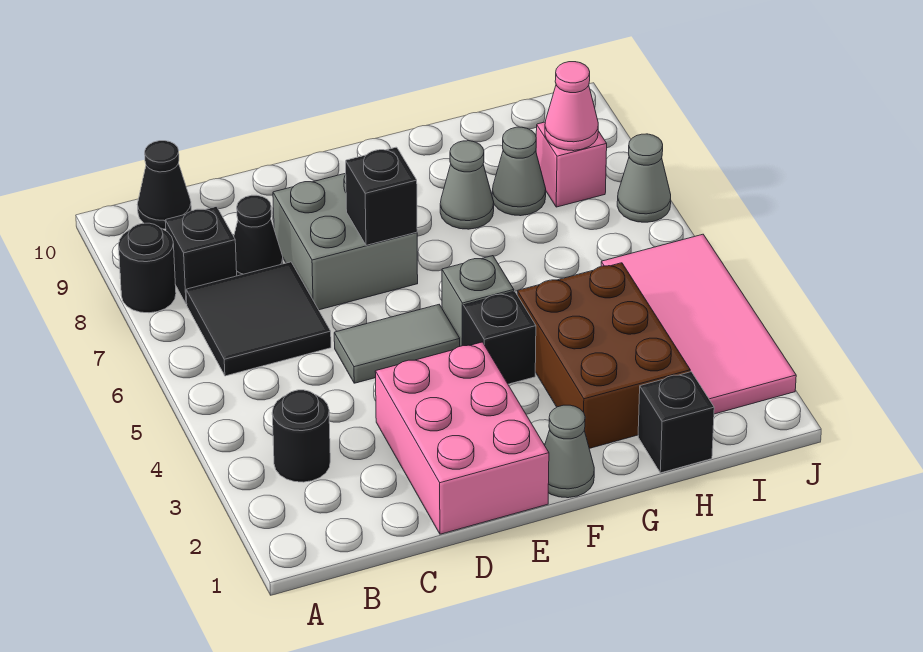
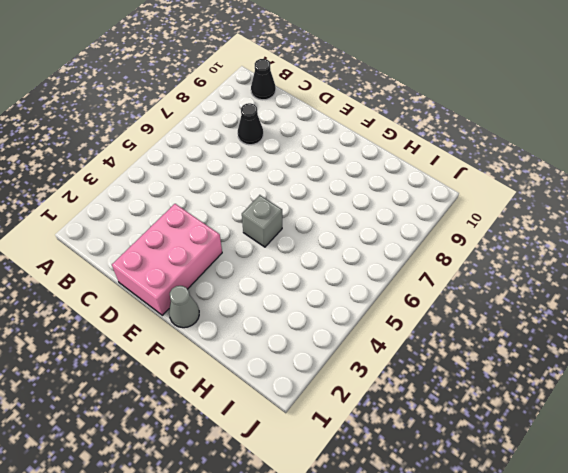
none -> black 1x1 round brick [119,223,176,313]
none -> black 1x1 round brick [272,390,330,482]
none -> black 2x2 tile [186,262,331,376]

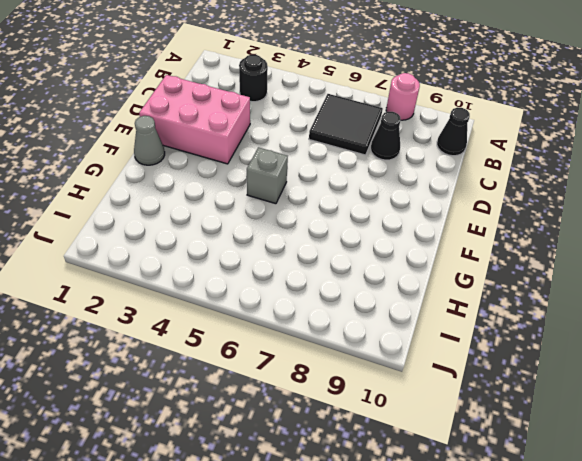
pink 1x1 round brick [386,73,420,120] -> black 1x1 round brick [119,223,176,313]
none -> black 1x1 brick [165,207,237,304]
none -> grey 1x2 tile [334,305,460,383]
none -> grey 2x2 brick [273,173,418,310]

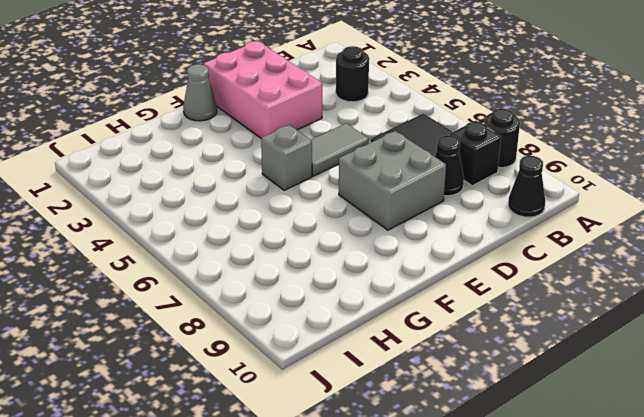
none -> black 1x1 brick [463,291,536,384]
none -> brown 2x3 brick [517,263,690,449]
none -> grey 1x1 cone [440,141,494,229]

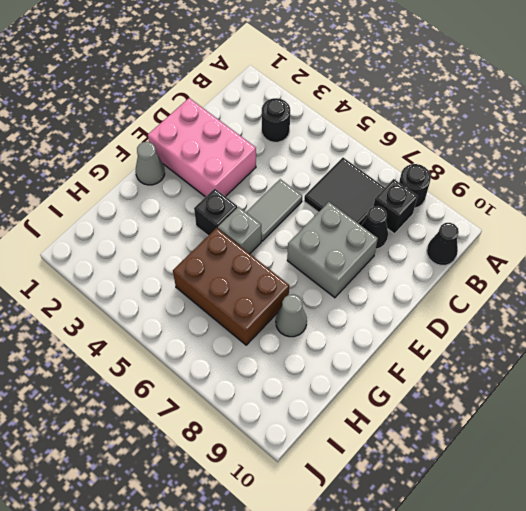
brown 2x3 brick [173,228,289,345] -> brown 2x3 brick moved to [517,263,690,449]
none -> black 1x1 brick [638,372,714,473]
none -> grey 1x1 cone [492,127,546,216]
none -> pink 2x4 tile [601,234,796,414]

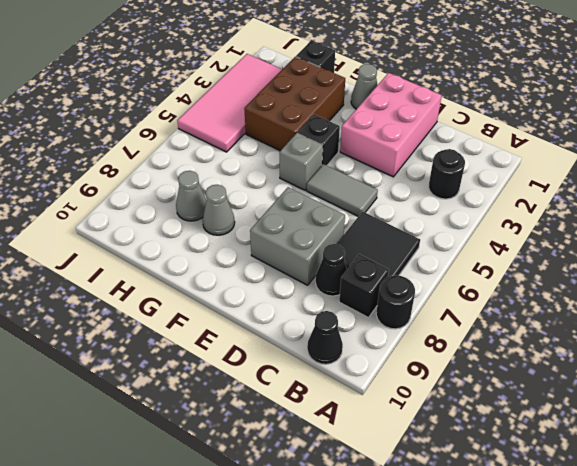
none -> pink 1x1 brick [536,122,607,207]
none -> grey 1x1 cone [617,134,671,222]
none -> black 1x1 brick [346,147,417,245]

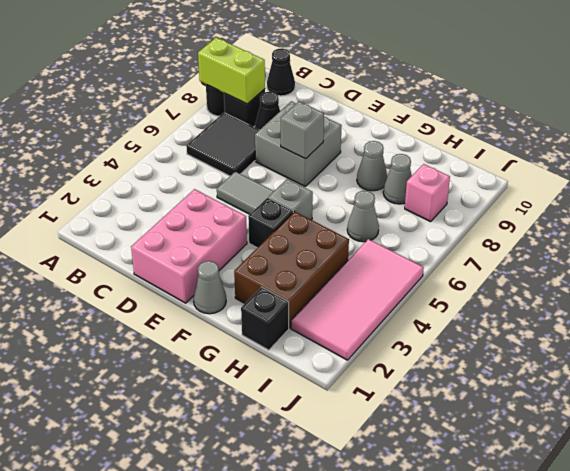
lime 1x2 brick [198,37,265,104] -> none
grey 1x1 brick [281,102,324,159] -> black 1x1 brick [346,147,417,245]
grey 1x1 cone [347,191,379,242] -> grey 1x1 cone moved to [617,134,671,222]
none -> black 1x1 round brick [272,390,330,482]
none -> pink 1x1 cone [545,62,598,151]

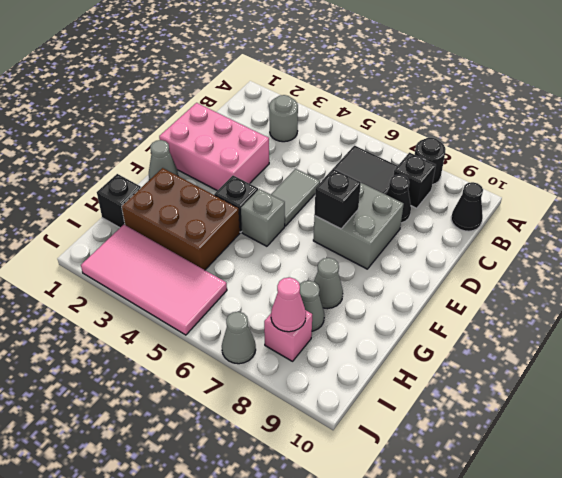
grey 1x1 round brick [269,95,298,142] -> black 1x1 round brick [272,390,330,482]

